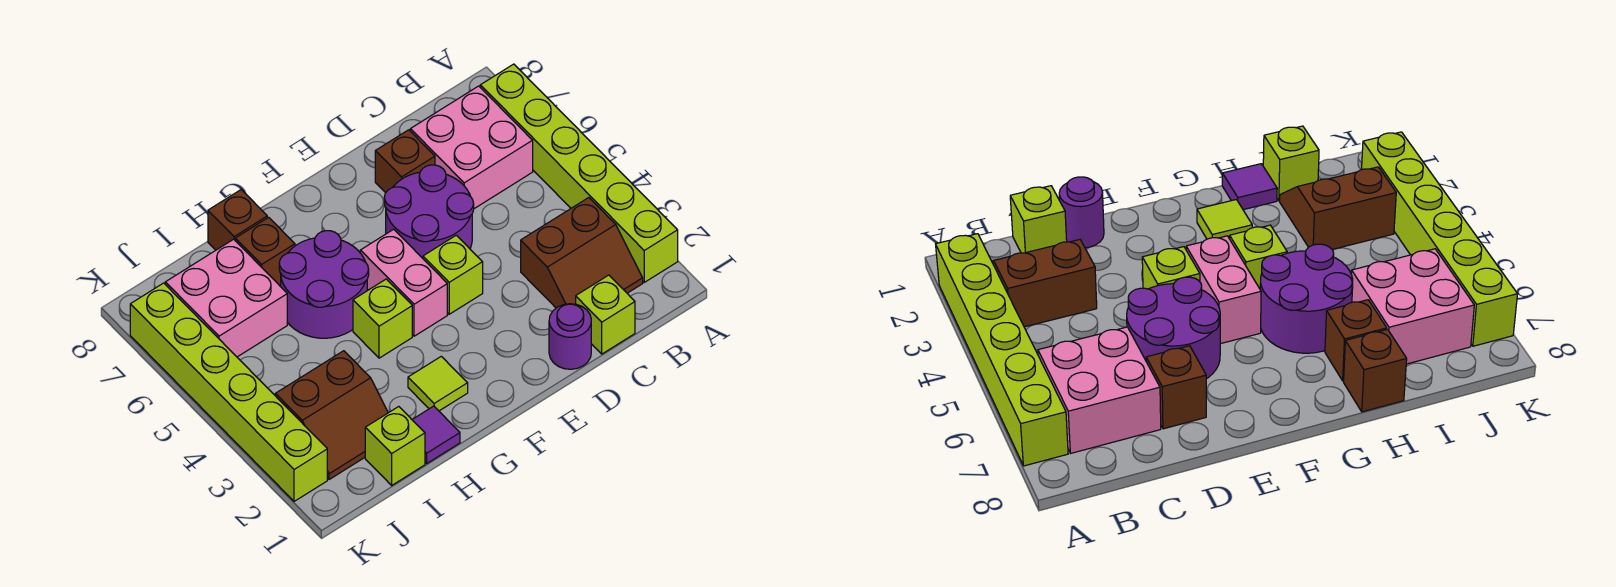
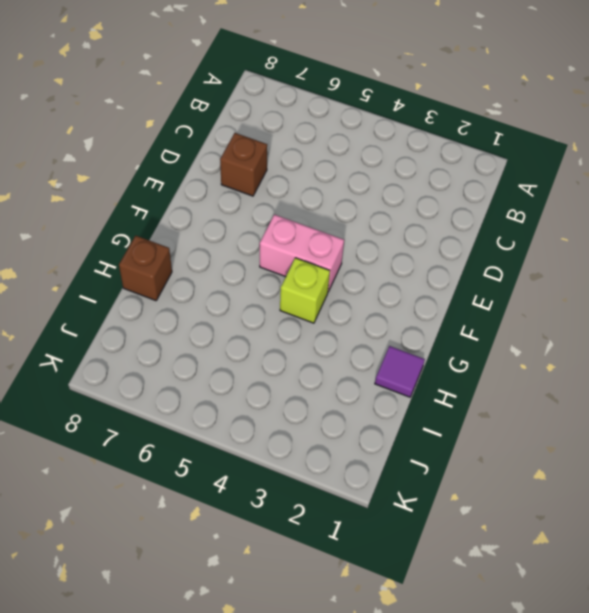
none -> lime 1x6 brick [480,64,678,282]
none -> brown 2x2 slope [521,198,643,308]
none -> pink 2x2 brick [410,86,533,209]

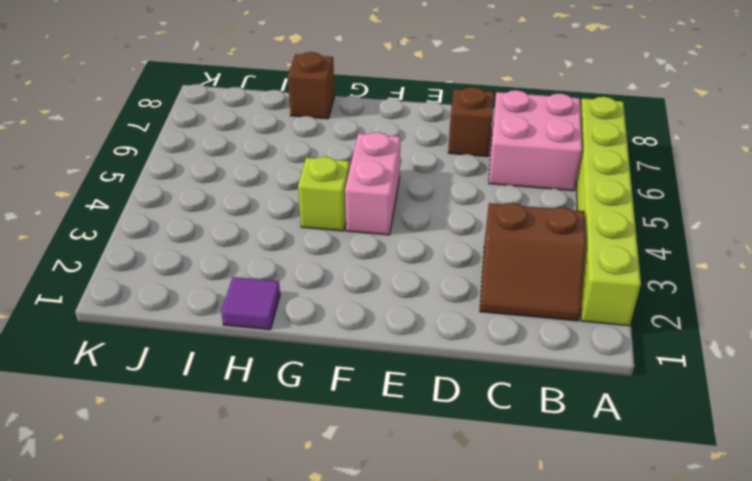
none -> lime 1x1 brick [576,275,635,354]
none -> purple 1x1 round brick [549,304,591,369]
none -> purple 2x2 round brick [384,165,474,258]

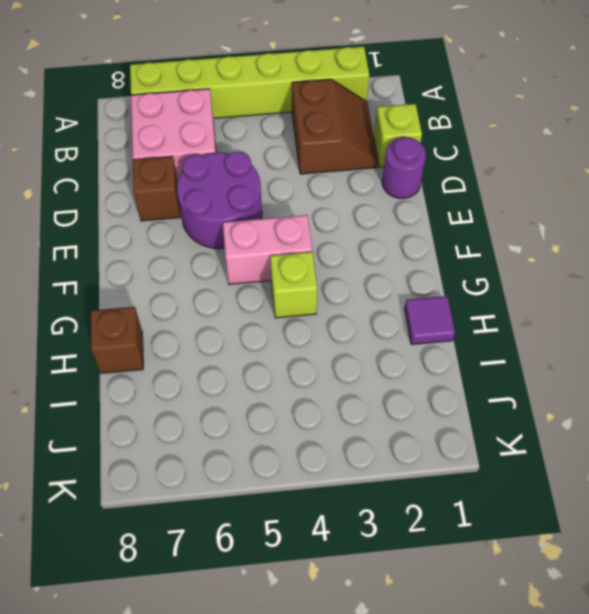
none -> lime 1x1 brick [423,235,483,314]
none -> lime 1x1 tile [408,356,468,411]
none -> purple 2x2 round brick [279,231,369,338]

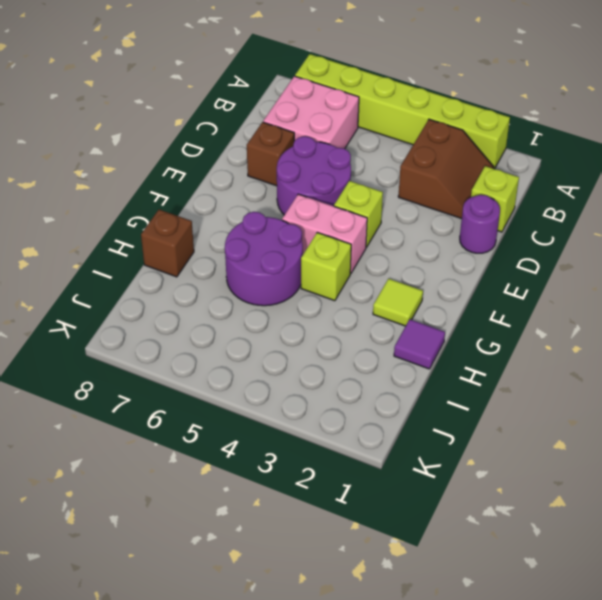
none -> brown 1x1 brick [235,217,295,285]
none -> lime 1x1 brick [365,407,425,485]
none -> brown 2x2 slope [275,351,388,480]

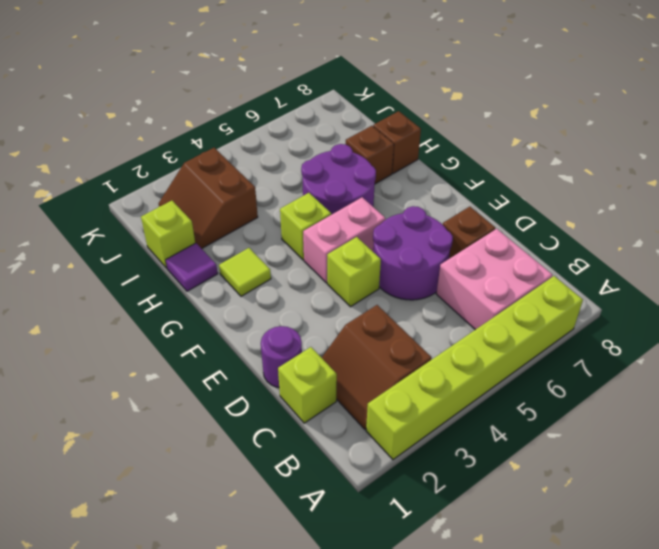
none -> pink 2x2 brick [165,239,287,357]
none -> lime 1x6 brick [130,283,327,501]

